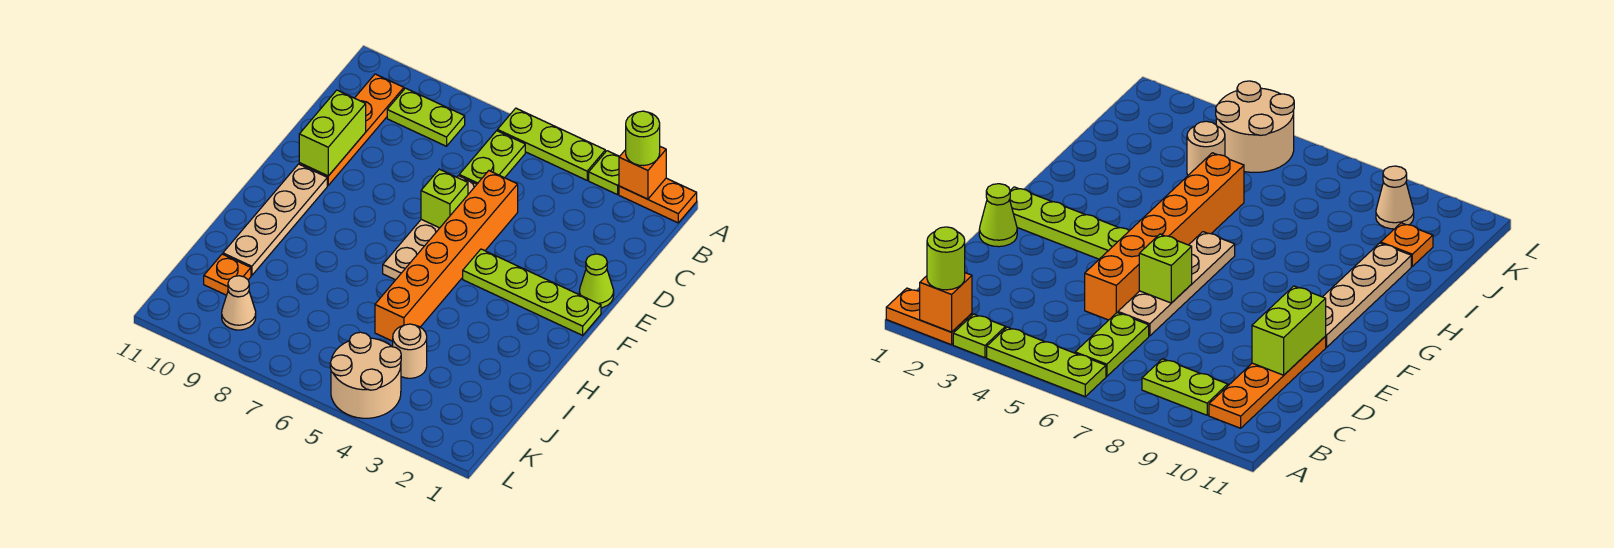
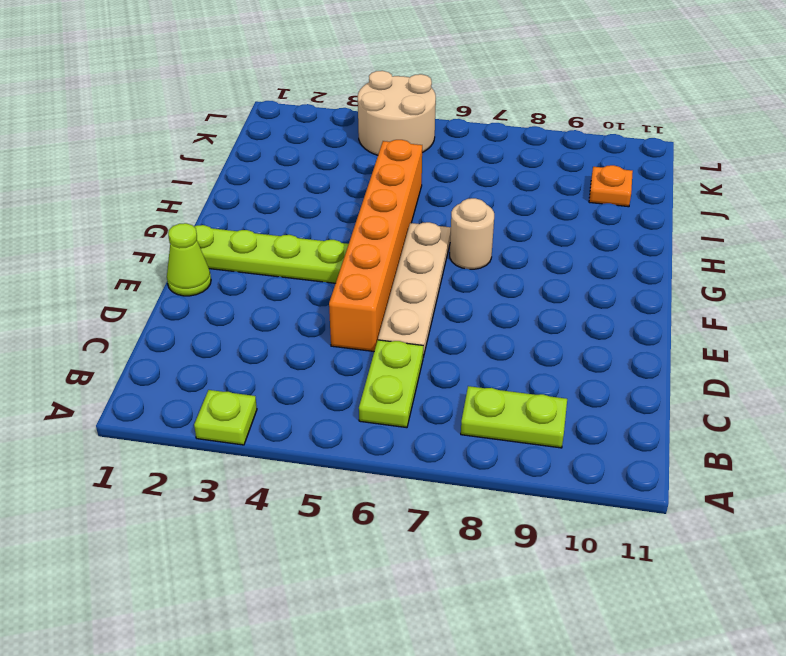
tan 1x1 round brick [450,198,494,269] -> tan 1x1 round brick moved to [393,324,427,378]
none -> orange 1x2 plate [619,178,697,223]
none -> lime 1x3 plate [497,108,605,180]
none -> orange 1x4 plate [299,74,404,185]

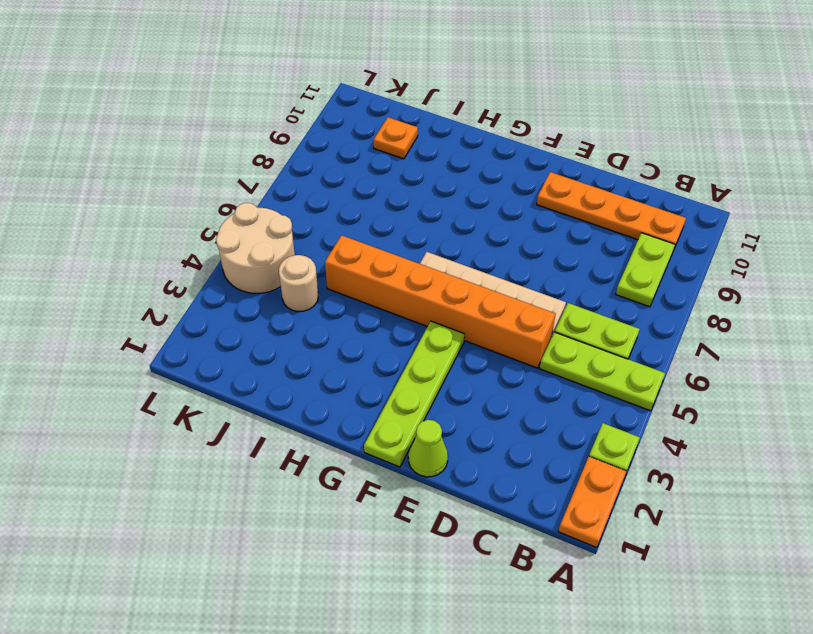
lime 1x3 plate [540,332,665,411] -> lime 1x3 plate turned to [497,108,605,180]
none -> tan 1x4 plate [223,164,327,276]
none -> tan 1x1 cone [222,276,256,330]
none -> orange 1x1 brick [619,147,666,199]

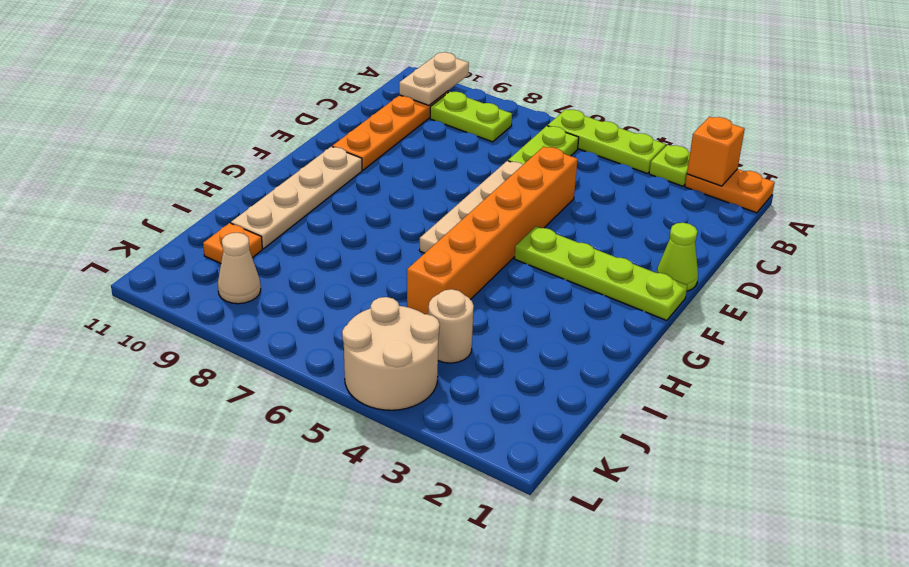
tan 1x2 plate [399,52,469,105] -> none
none -> lime 1x2 brick [299,90,366,176]
none -> lime 1x1 brick [421,169,468,228]
none -> lime 1x1 round brick [626,111,660,166]

